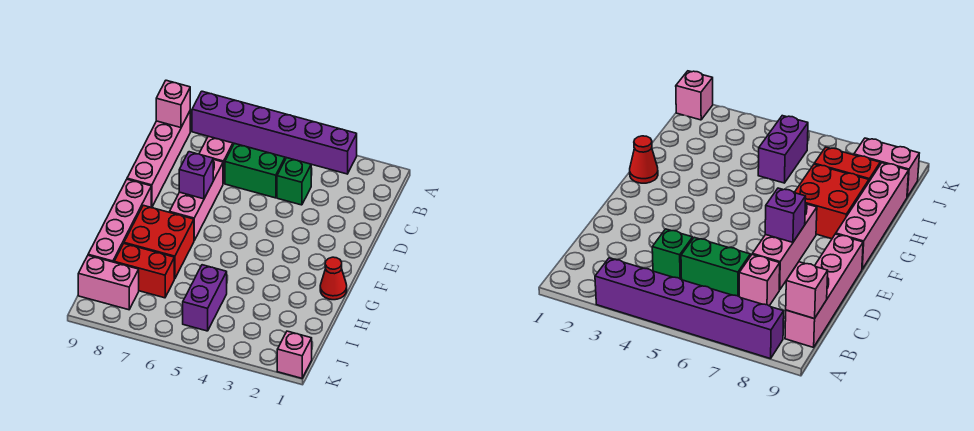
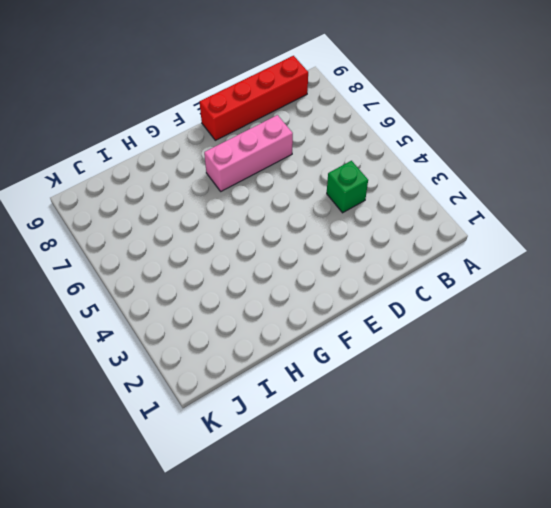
red 1x4 brick [200,56,308,140] -> pink 1x4 brick [127,111,190,208]
none -> purple 1x6 brick [192,91,357,174]
none -> green 1x2 brick [225,143,285,198]
none -> pink 1x1 brick [199,136,233,184]

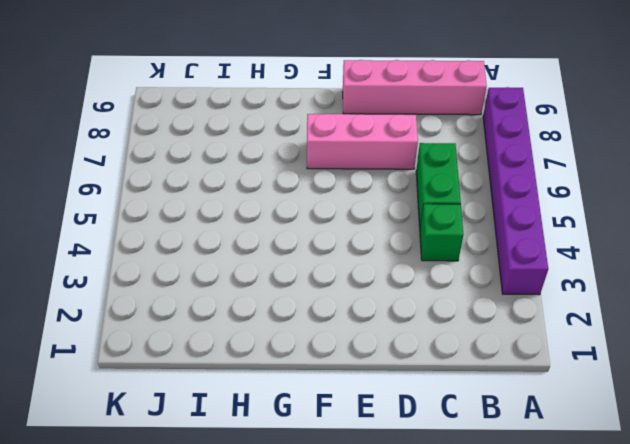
none -> pink 1x1 brick [199,136,233,184]
none -> pink 1x4 brick [88,179,151,262]
none -> red 1x1 cone [320,257,347,300]

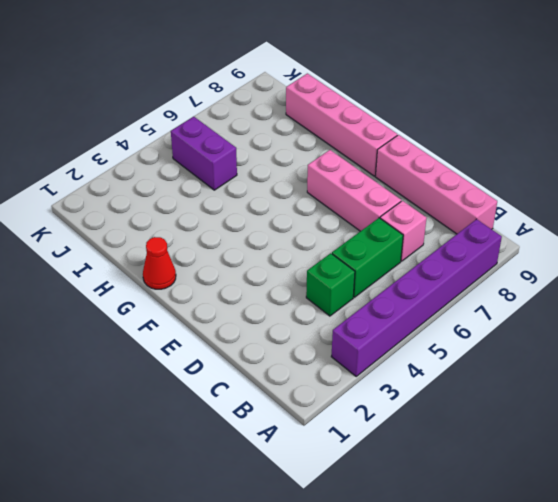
none -> red 2x2 brick [124,205,194,279]
none -> red 1x2 brick [114,244,174,298]
none -> pink 1x2 brick [78,255,139,310]

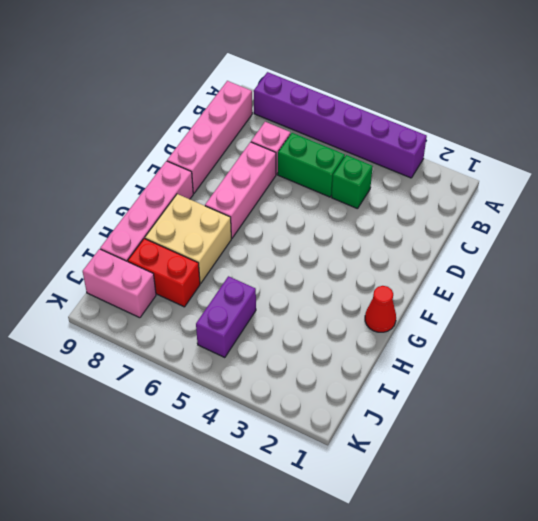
tan 2x2 brick [145,194,231,284] -> red 2x2 brick [124,205,194,279]
none -> pink 1x1 brick [277,331,312,378]
none -> pink 1x1 brick [156,80,190,128]
none -> purple 1x1 brick [179,152,213,199]

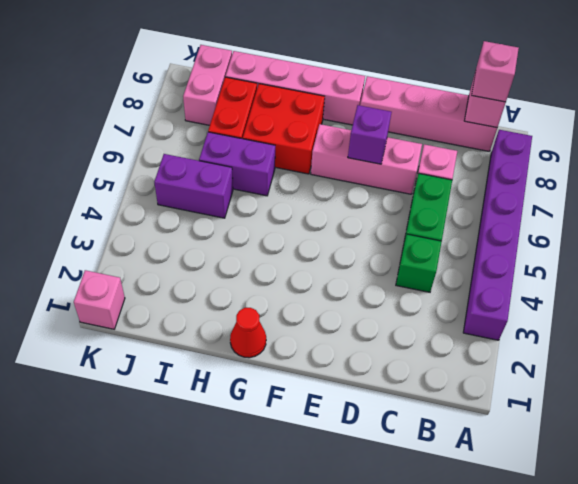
pink 1x1 brick [472,41,519,102] -> none
purple 1x2 brick [199,132,275,196] -> none

